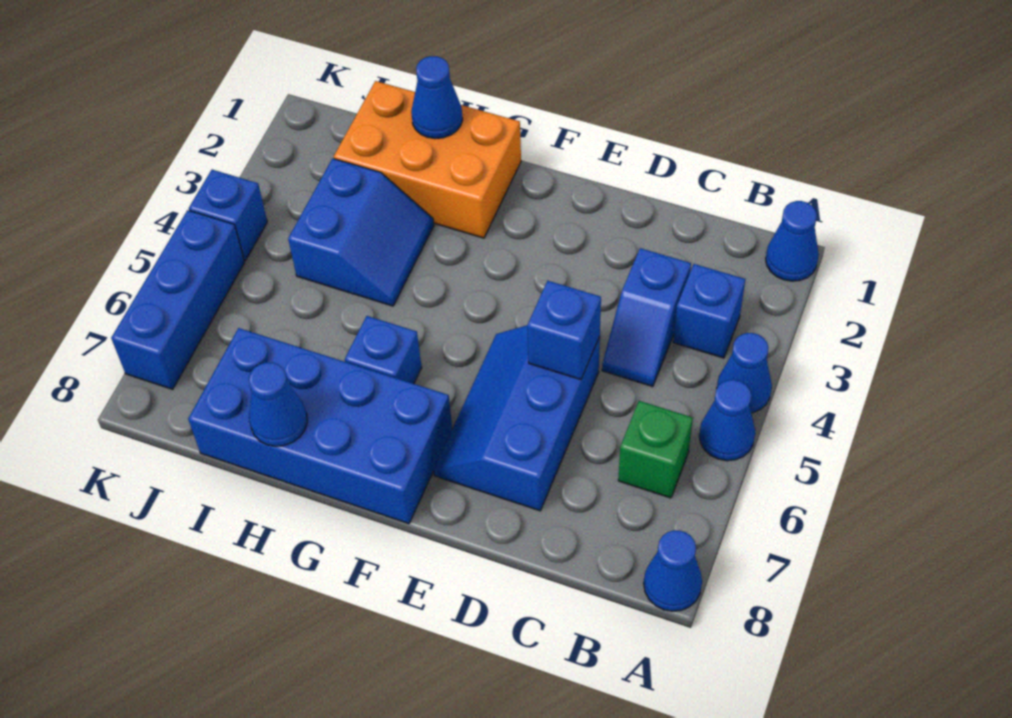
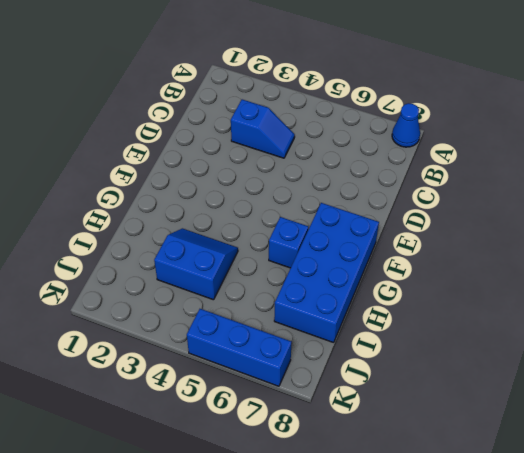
none -> blue 1x1 cone [766,201,819,281]
none -> blue 1x1 cone [717,333,772,413]
none -> blue 1x1 cone [699,380,755,461]

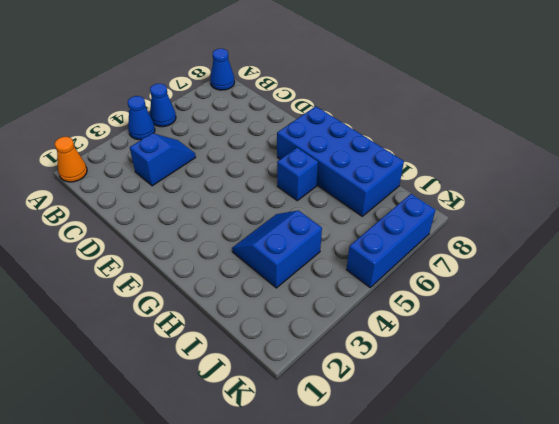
orange 1x1 cone [55,137,87,182] -> blue 1x1 cone [766,201,819,281]
none -> blue 1x1 brick [673,264,745,358]
none -> green 1x1 brick [618,401,693,498]
none -> blue 2x3 slope [434,325,600,511]

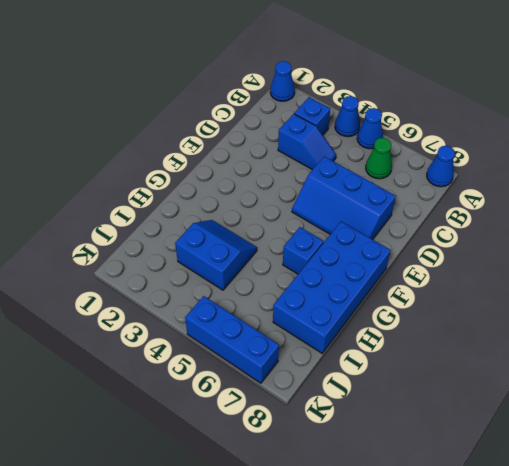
green 1x1 cone [366,138,392,179] -> green 1x1 brick [618,401,693,498]
none -> orange 2x3 brick [334,81,521,238]
none -> blue 1x1 brick [189,170,267,260]
none -> blue 1x1 brick [527,281,601,380]

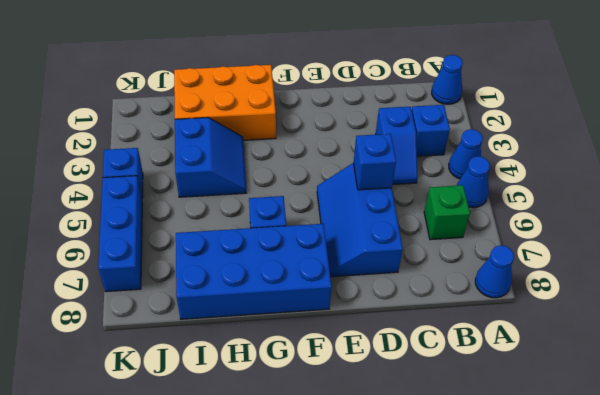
none -> blue 1x1 cone [411,56,463,139]
none -> blue 1x1 cone [249,362,307,446]

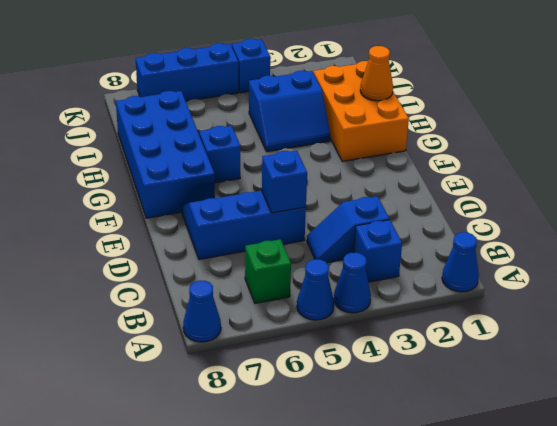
orange 1x1 cone [360,46,393,101] -> blue 1x1 cone [411,56,463,139]
none -> blue 1x1 cone [249,362,307,446]

